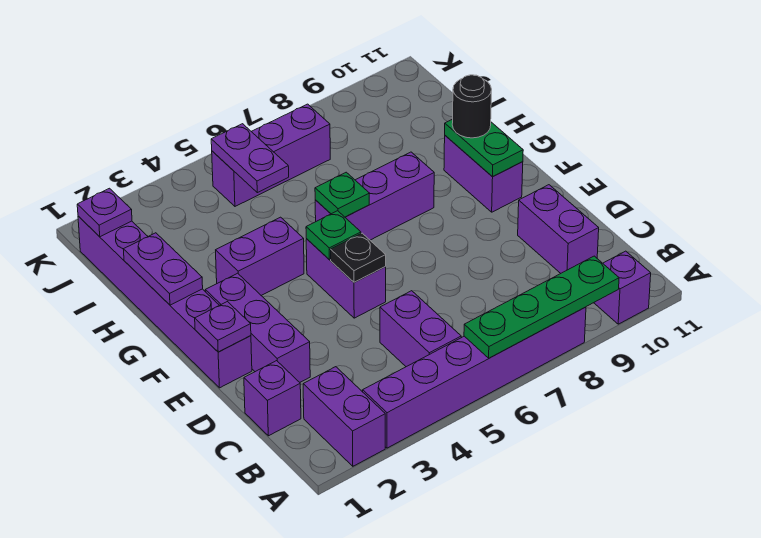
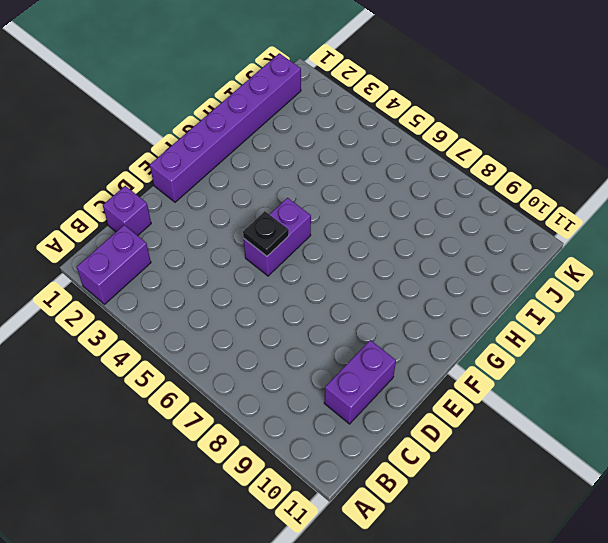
none -> purple 1x6 brick [363,307,586,448]
none -> purple 1x1 brick [594,251,651,324]
none -> purple 1x2 brick [380,291,462,367]

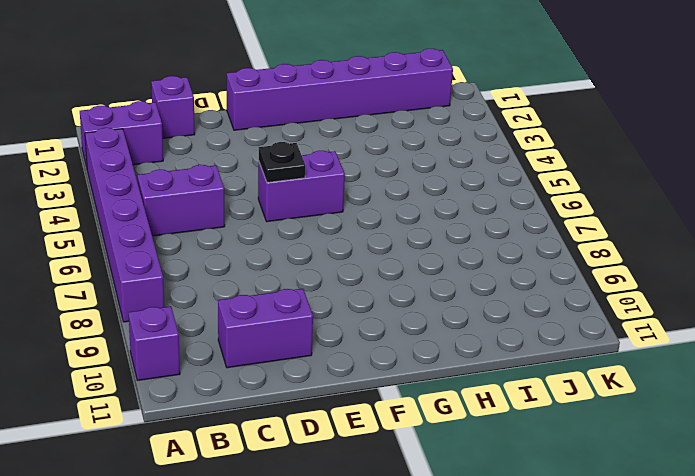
none -> purple 1x3 brick [205,273,310,382]
none -> purple 1x2 brick [444,136,523,212]
none -> purple 1x2 brick [216,217,304,295]

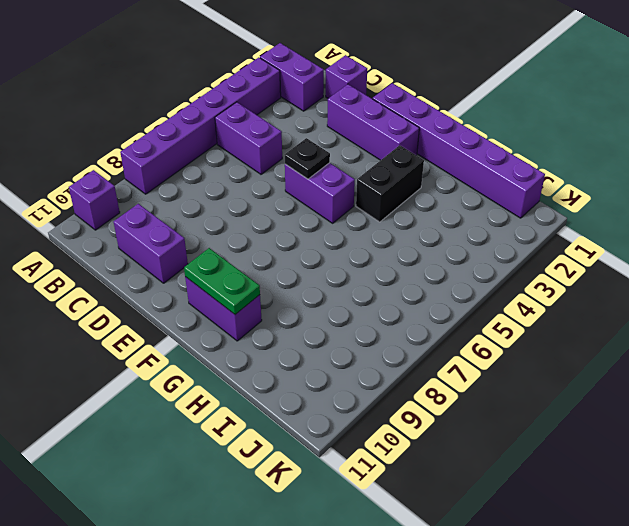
black 1x2 brick [356,145,424,222] -> purple 1x2 brick [216,217,304,295]
none -> purple 1x3 brick [315,152,434,240]
none -> purple 1x3 brick [212,104,330,206]
none -> green 1x4 plate [464,256,619,358]

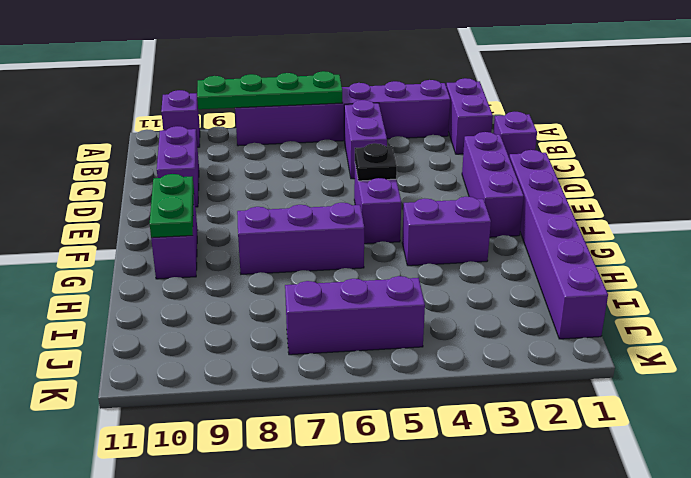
none -> purple 1x1 plate [195,302,251,352]
none -> green 1x1 plate [306,211,361,260]
none -> purple 1x2 plate [123,233,203,305]

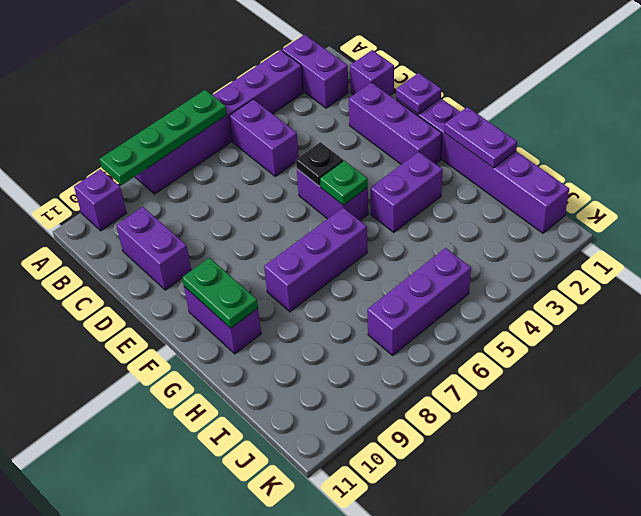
none -> green 1x1 plate [315,172,369,217]
none -> purple 1x2 plate [211,124,289,193]
none -> purple 1x1 plate [77,188,132,237]

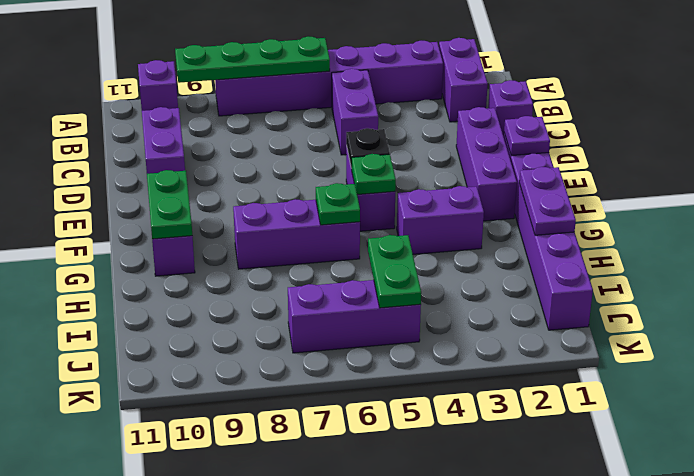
green 1x2 plate [368,235,421,308] -> purple 1x2 plate [211,124,289,193]
none -> purple 1x1 plate [77,188,132,237]
none -> black 1x1 round brick [452,75,492,138]

